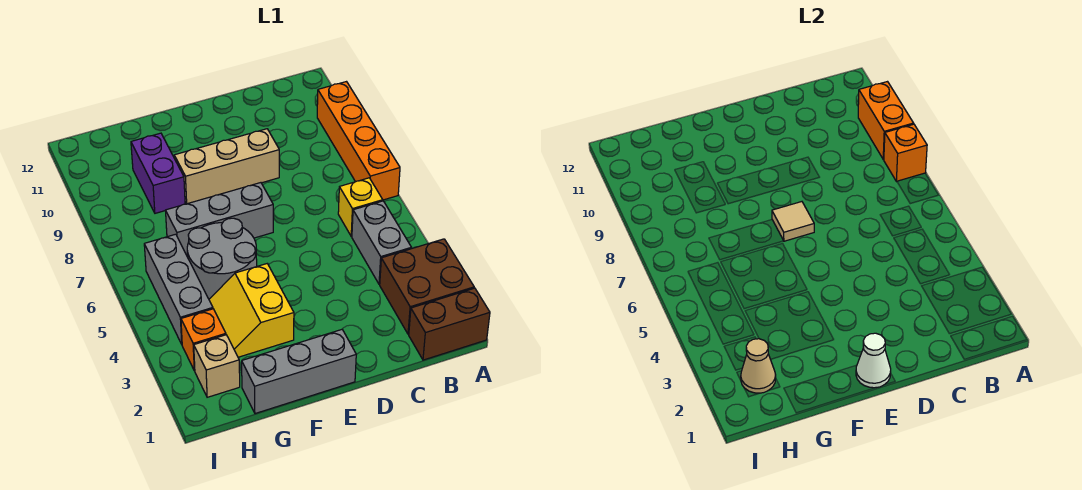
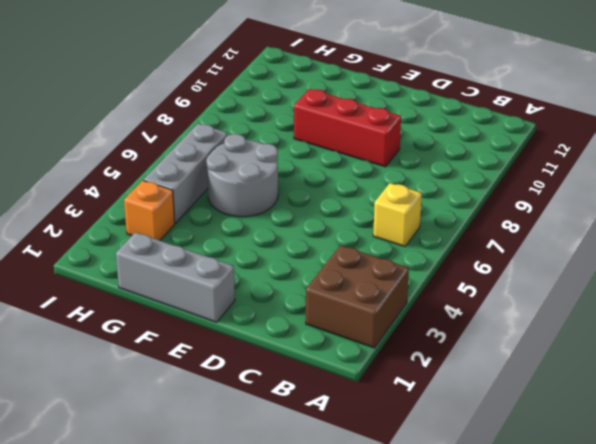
red 1x3 brick [294,89,401,167] -> tan 1x3 brick [174,129,279,204]
none -> brown 1x2 brick [409,288,490,360]
none -> orange 1x4 brick [317,82,400,200]
none -> grey 1x2 brick [352,201,411,284]

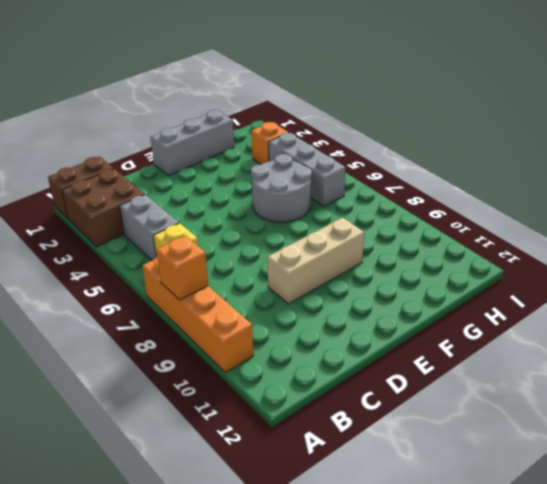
none -> grey 1x3 brick [166,183,273,257]
none -> yellow 2x2 slope [209,264,294,357]
none -> purple 1x2 brick [131,133,185,213]

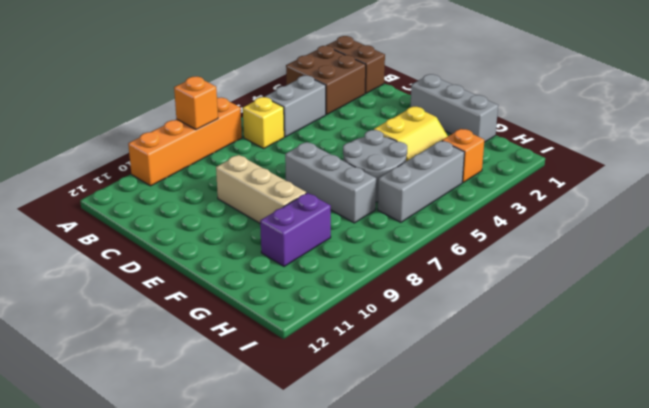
none -> tan 1x1 brick [194,335,240,397]
none -> orange 1x2 brick [858,82,914,159]
none -> white 1x1 cone [856,333,891,388]

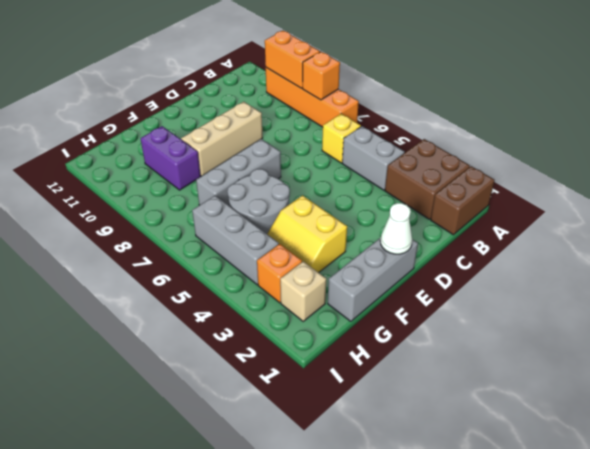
none -> tan 1x1 tile [772,202,814,241]
none -> tan 1x1 cone [741,339,776,393]

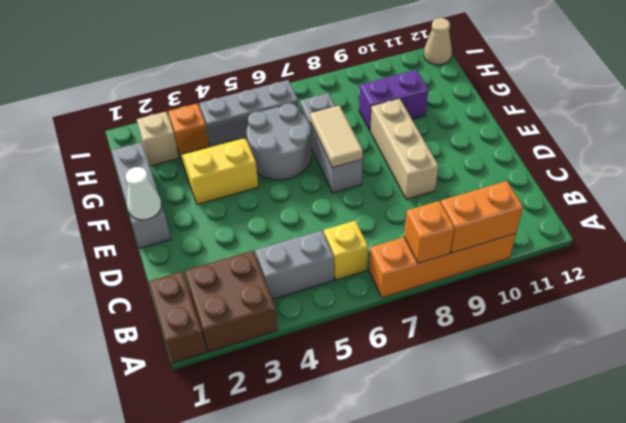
tan 1x2 tile [310,106,363,168] -> tan 1x1 tile [772,202,814,241]
tan 1x1 cone [424,18,452,65] -> tan 1x1 cone moved to [741,339,776,393]

